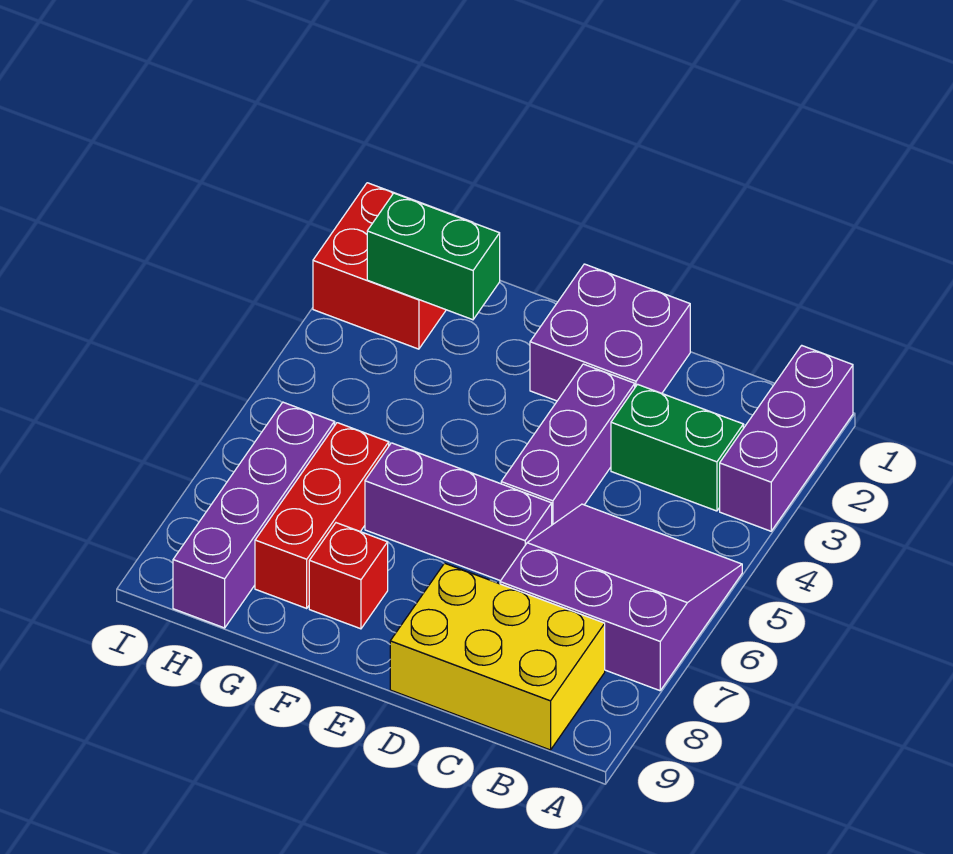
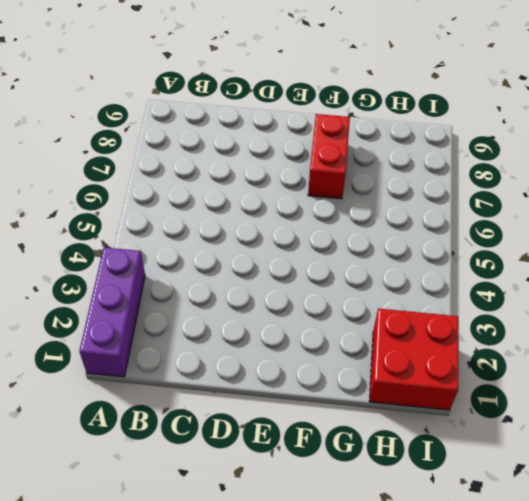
red 1x2 brick [308,114,350,199] -> red 1x1 brick [309,523,388,629]
none -> purple 3x3 slope [500,504,742,691]
none -> green 1x2 brick [611,384,743,511]
none -> yellow 2x3 brick [390,563,605,750]

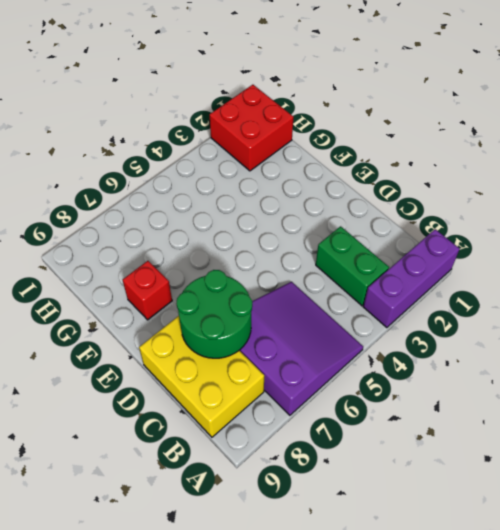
green 2x2 round brick [176,270,252,358] -> none
none -> purple 2x2 brick [530,264,690,401]
none -> purple 1x3 brick [501,364,635,525]
none -> purple 1x3 brick [365,443,552,581]

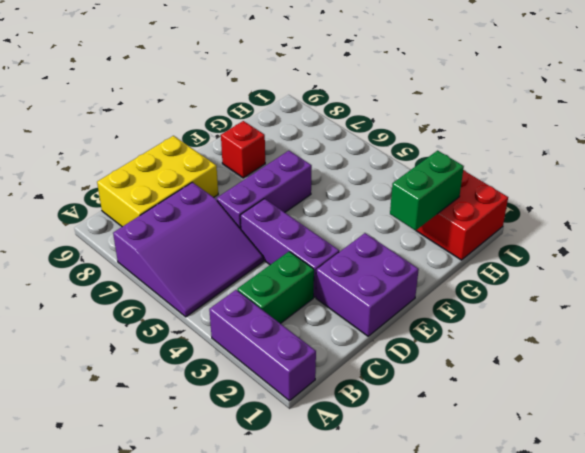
none -> red 1x3 brick [255,423,389,608]
none -> purple 1x4 brick [173,402,334,628]

